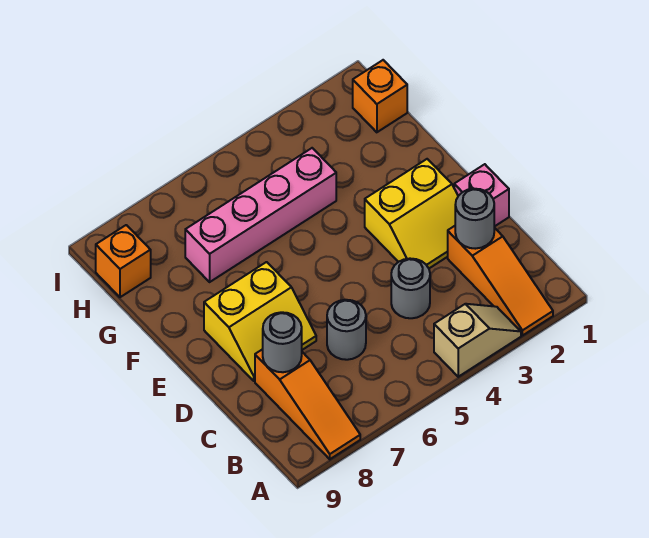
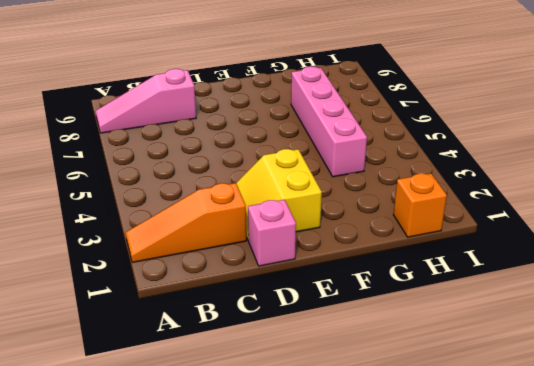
pink 1x3 slope [96,69,196,133] -> orange 1x3 slope [255,349,360,459]
none -> tan 1x2 slope [434,304,521,377]
none -> grey 1x1 round brick [391,259,430,318]
none -> grey 1x1 round brick [327,300,366,360]

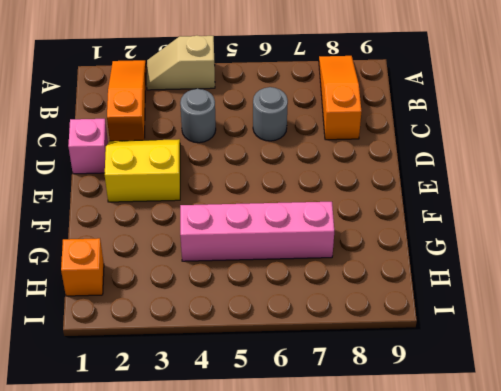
none -> yellow 2x2 slope [204,262,316,381]
none -> orange 1x1 brick [96,225,151,297]
none -> grey 1x1 round brick [455,189,494,249]

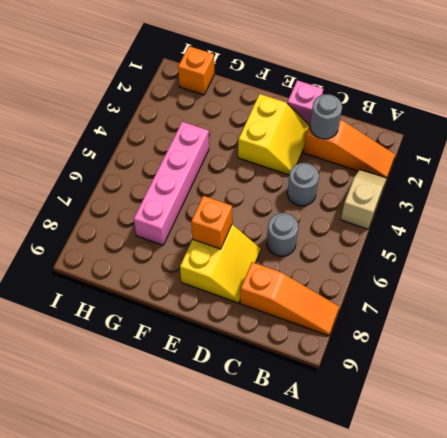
orange 1x1 brick [191,196,232,249] -> orange 1x1 brick moved to [96,225,151,297]
none -> grey 1x1 round brick [263,312,302,372]

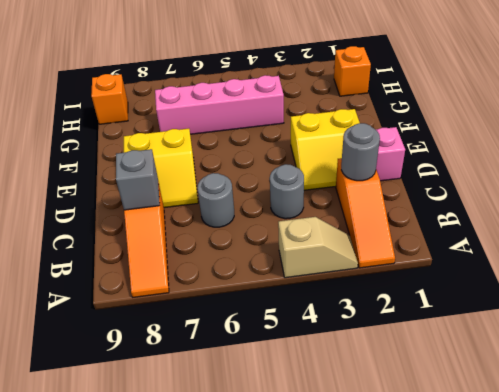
grey 1x1 brick [116,149,160,210] -> grey 1x1 round brick [263,312,302,372]

